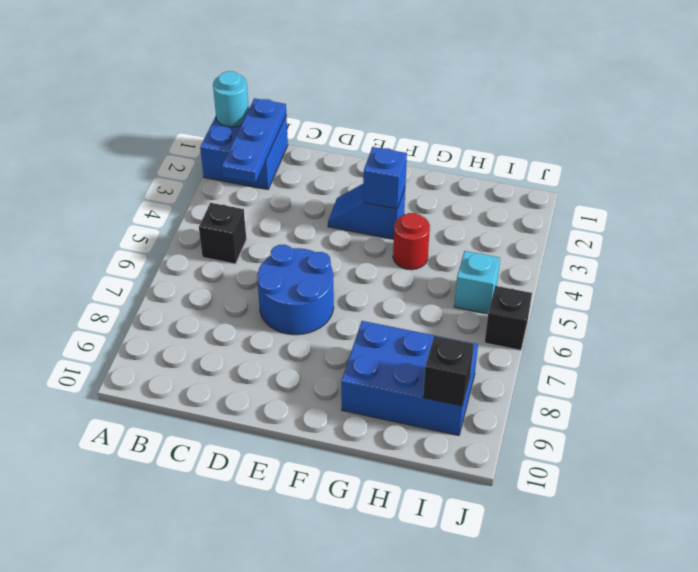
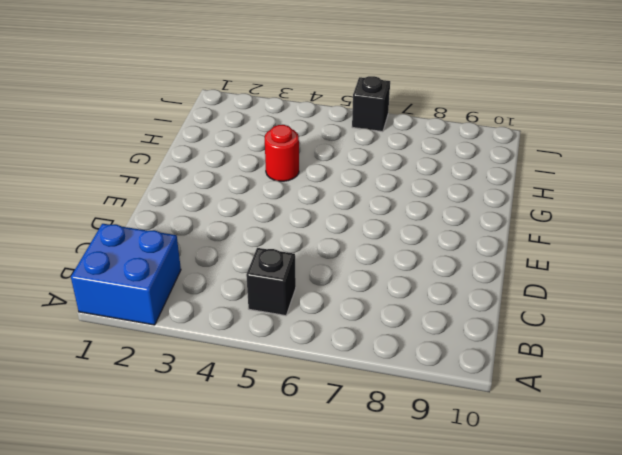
none -> blue 2x2 round brick [257,245,334,335]
none -> blue 1x2 slope [328,184,405,239]
none -> blue 2x3 brick [341,321,478,435]

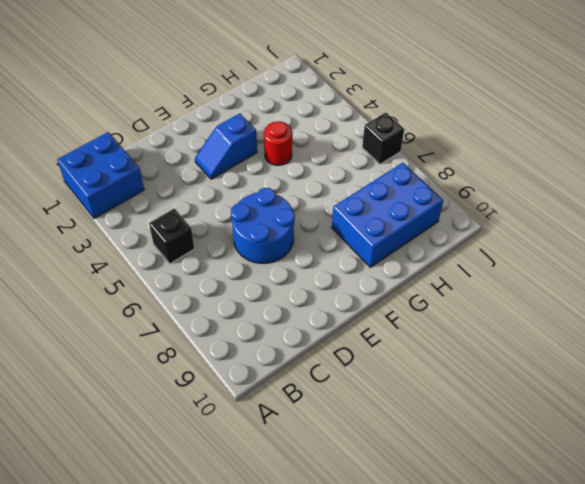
none -> cyan 1x1 brick [454,251,500,314]
none -> cyan 1x1 round brick [213,71,249,127]
none -> blue 1x3 plate [222,98,286,182]

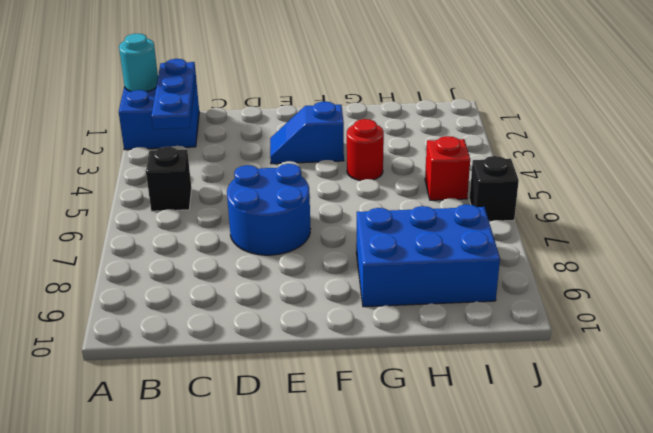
red 1x1 brick [425,136,470,200] -> cyan 1x1 brick [454,251,500,314]
none -> blue 1x1 brick [363,147,407,209]
none -> black 1x1 brick [423,336,474,406]

